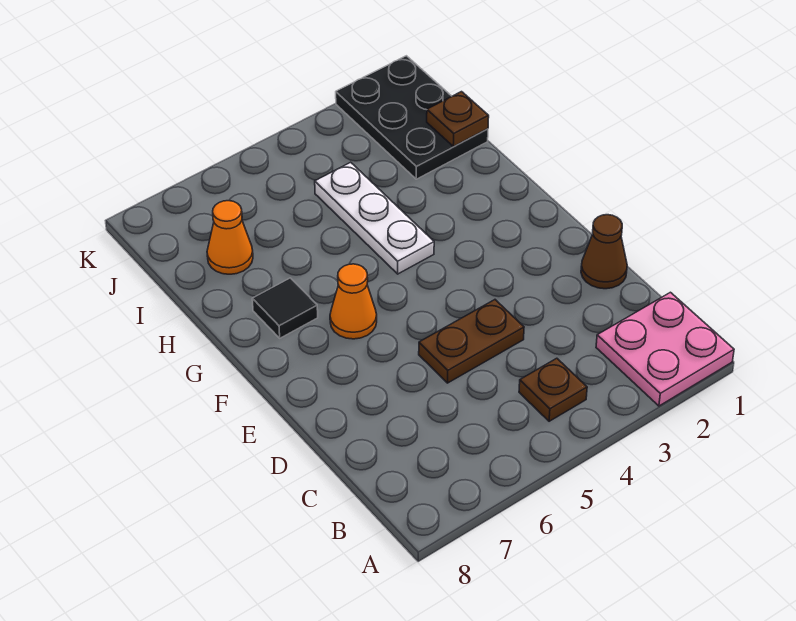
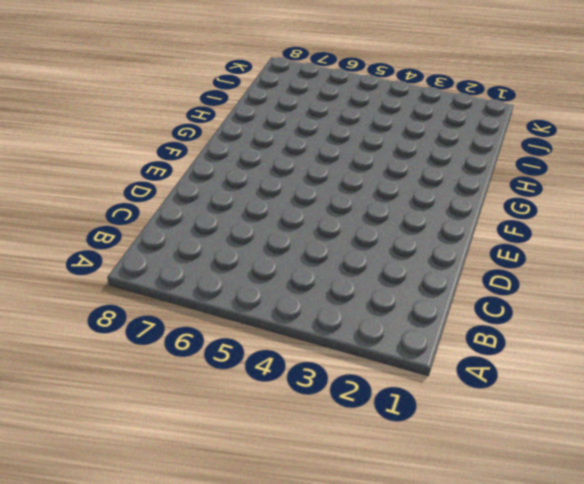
none -> pink 2x2 plate [596,292,734,406]
none -> brown 1x1 plate [519,358,587,421]

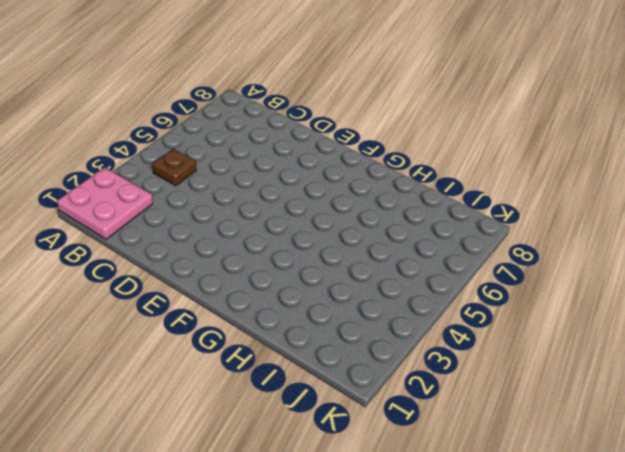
none -> brown 1x1 cone [581,215,627,289]
none -> brown 1x2 plate [419,300,524,383]

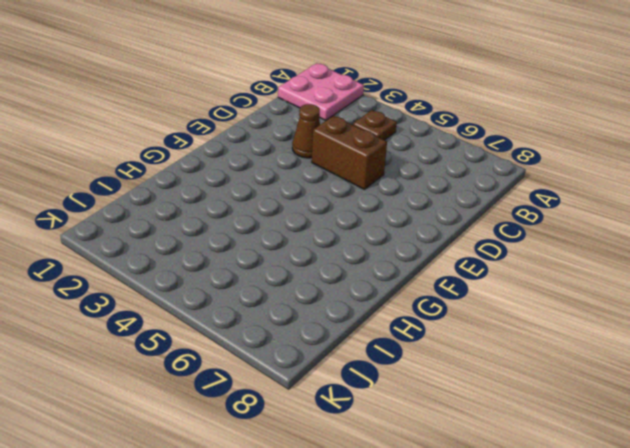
brown 1x1 cone [292,104,320,158] -> brown 1x1 cone moved to [581,215,627,289]
brown 1x2 brick [312,116,387,189] -> brown 1x2 plate [419,300,524,383]
none -> orange 1x1 cone [330,264,377,339]
none -> white 1x3 plate [315,162,434,274]

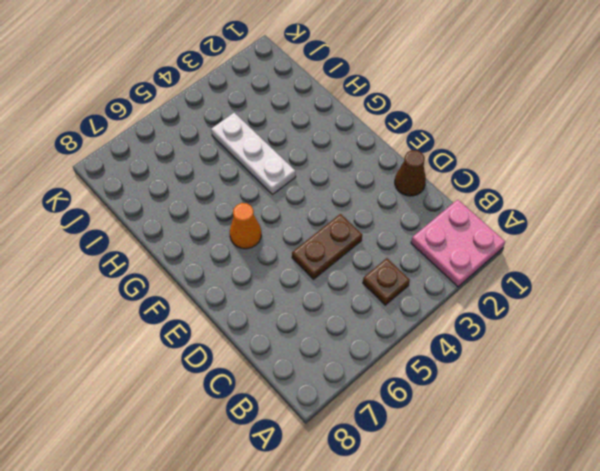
none -> black 1x1 tile [252,278,318,338]
none -> black 2x3 plate [336,56,488,179]

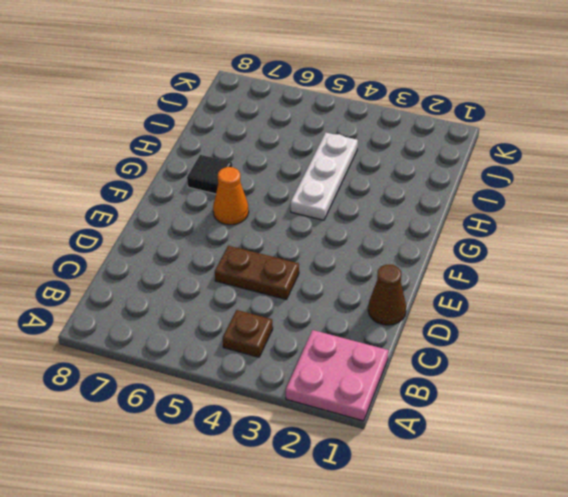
none -> black 2x3 plate [336,56,488,179]
none -> orange 1x1 cone [207,201,253,274]

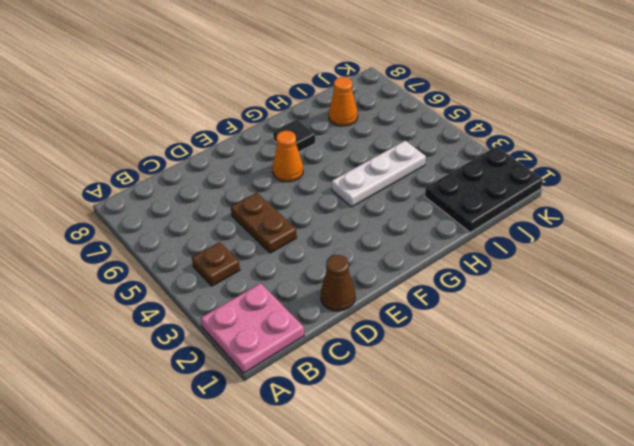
none -> brown 1x1 plate [427,92,489,147]

